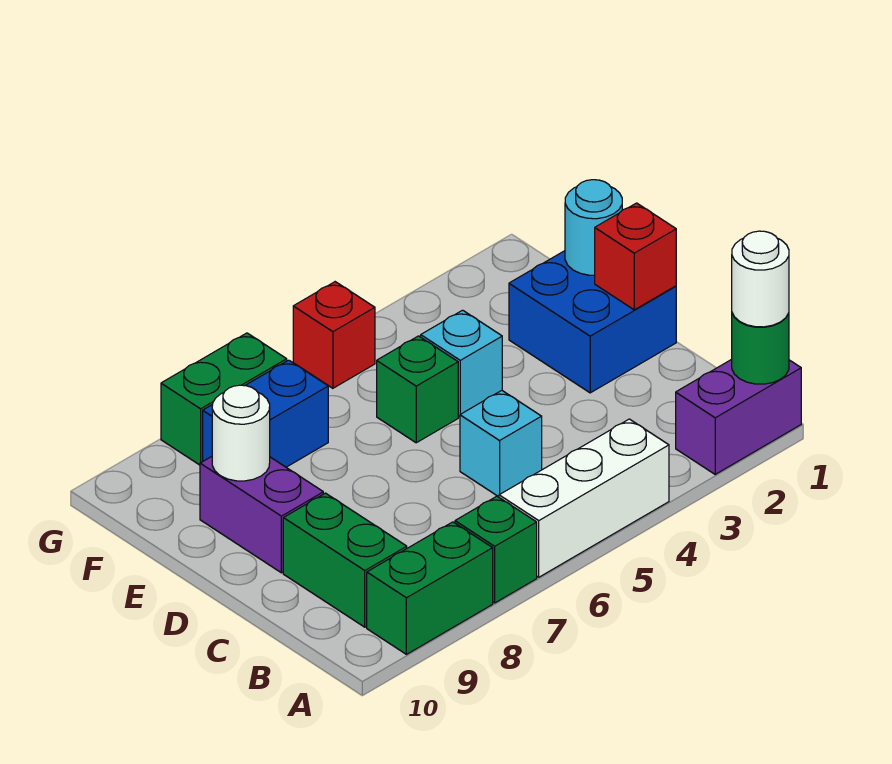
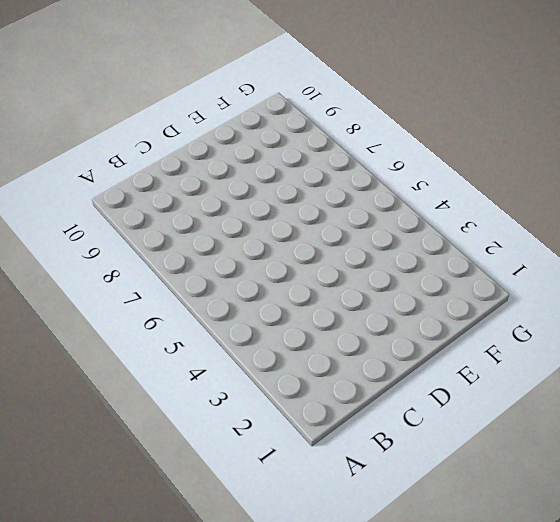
none -> purple 1x2 brick [676,359,801,474]
none -> white 1x3 brick [499,419,669,577]
none -> green 1x1 brick [455,496,537,603]

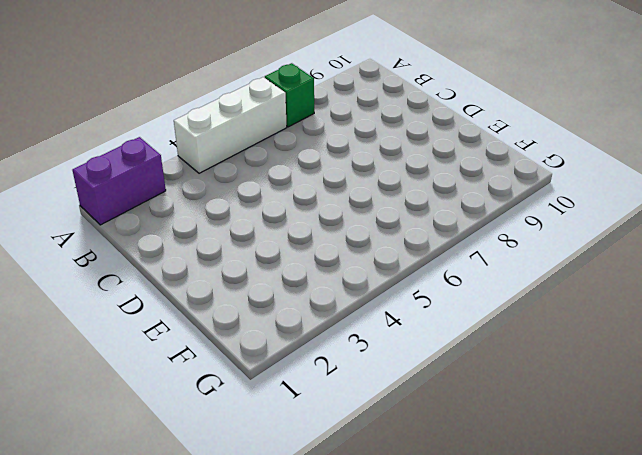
none -> green 1x2 brick [367,522,493,654]
none -> green 1x2 brick [283,493,407,627]
none -> cyan 1x1 brick [460,391,542,497]

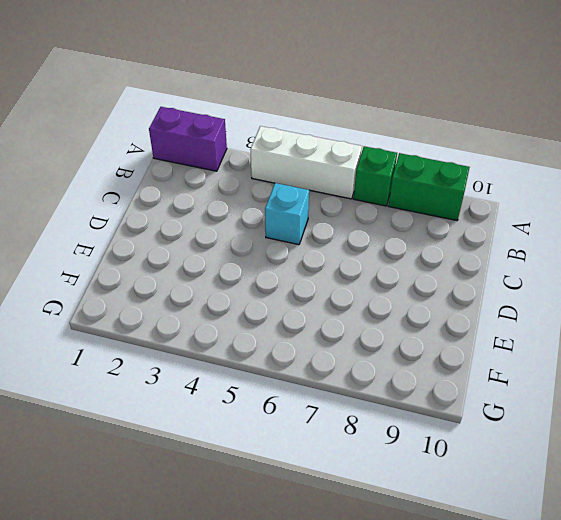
none -> green 1x2 brick [283,493,407,627]
none -> blue 2x2 brick [509,251,676,393]
none -> purple 1x2 brick [200,457,323,573]

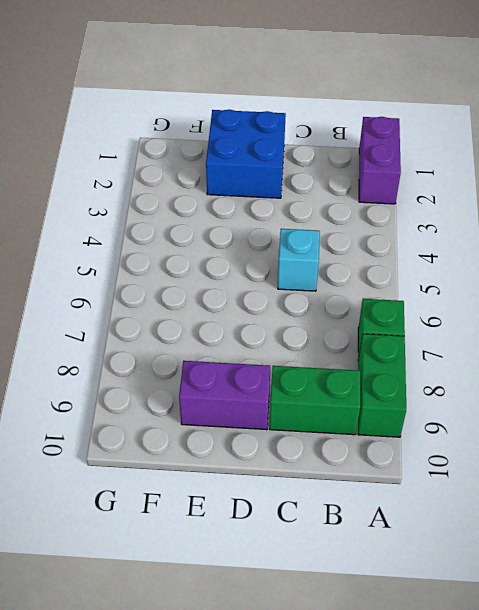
none -> white 1x3 brick [499,419,669,577]
none -> cyan 1x1 brick [421,310,502,417]
none -> green 1x1 brick [377,336,458,443]

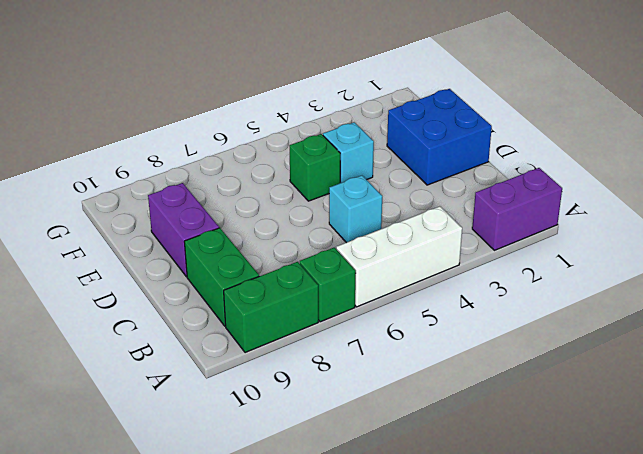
none -> blue 1x2 brick [203,360,328,467]
none -> red 1x1 brick [293,282,375,388]
none -> green 1x2 brick [161,333,287,465]

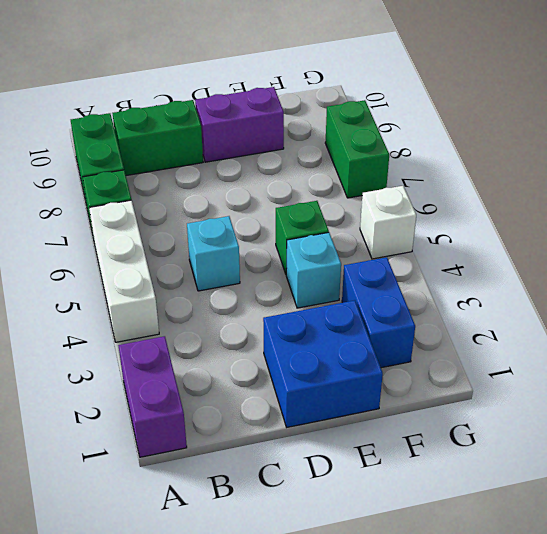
blue 1x2 brick [342,257,415,368] -> blue 1x2 brick moved to [203,360,328,467]
white 1x1 brick [360,186,416,259] -> red 1x1 brick [293,282,375,388]
none -> green 1x1 round brick [732,313,789,384]
none -> red 1x1 brick [595,203,676,310]
none -> cyan 1x1 round brick [565,180,622,275]

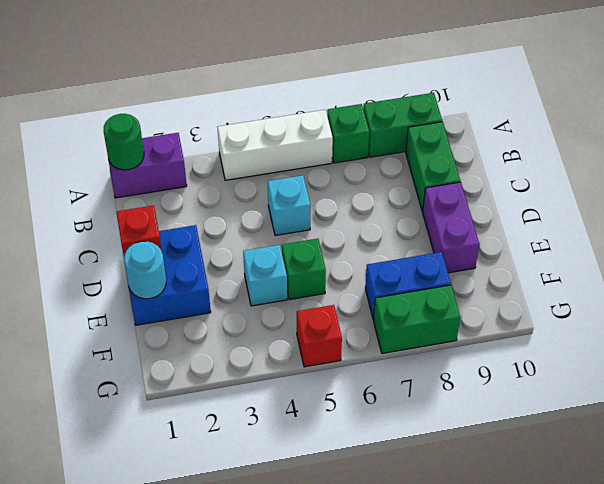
none -> white 1x1 round brick [212,385,270,481]
none -> white 1x1 round brick [732,231,789,327]

